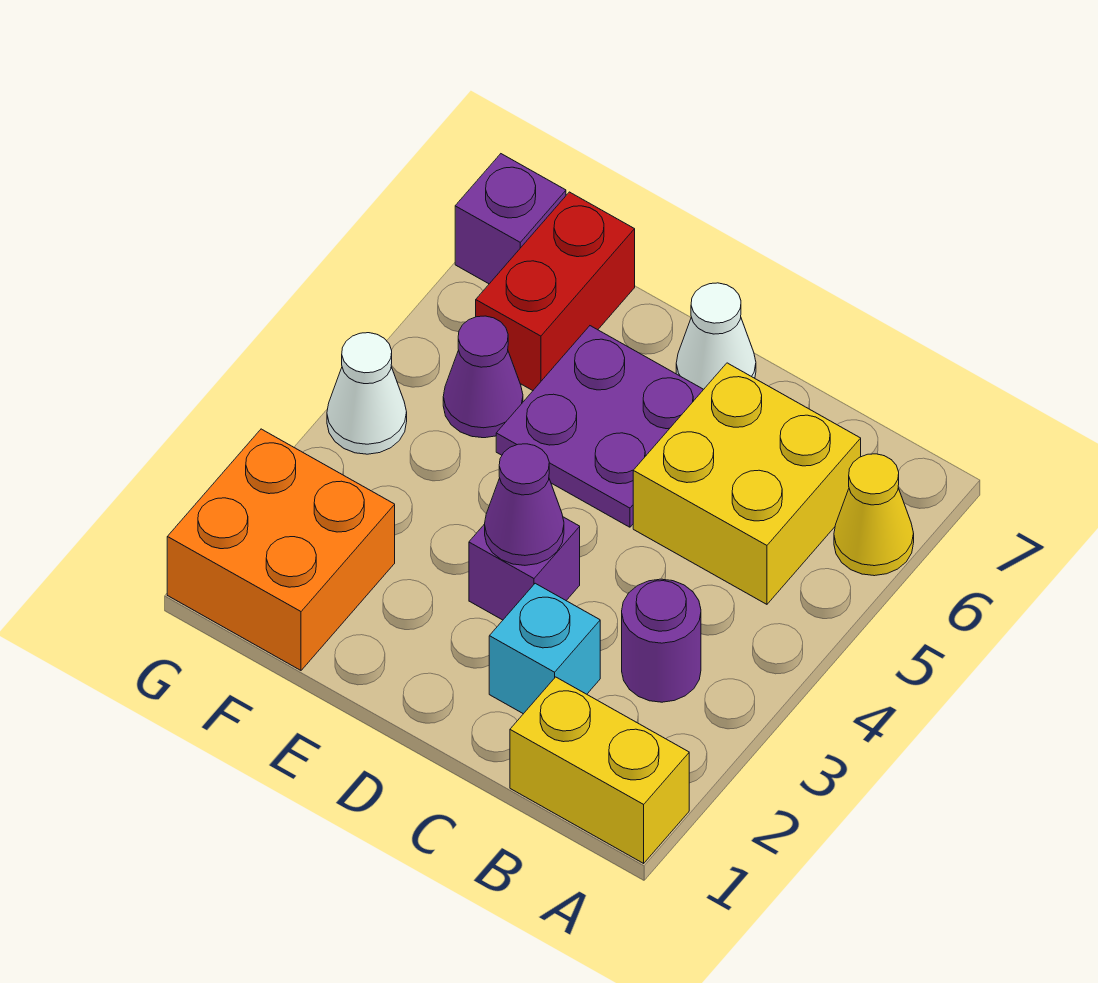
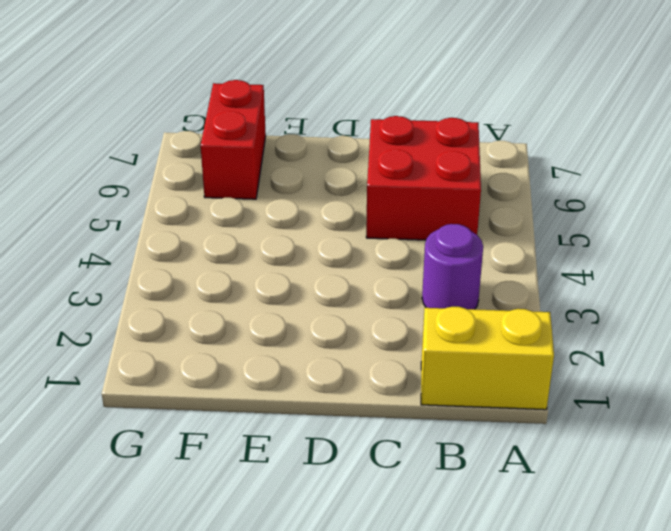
red 2x2 brick [366,116,481,240] -> yellow 2x2 brick [633,363,861,604]
none -> yellow 1x1 cone [834,454,914,576]
none -> cyan 1x1 brick [489,583,600,714]
none -> purple 1x1 brick [469,517,580,620]

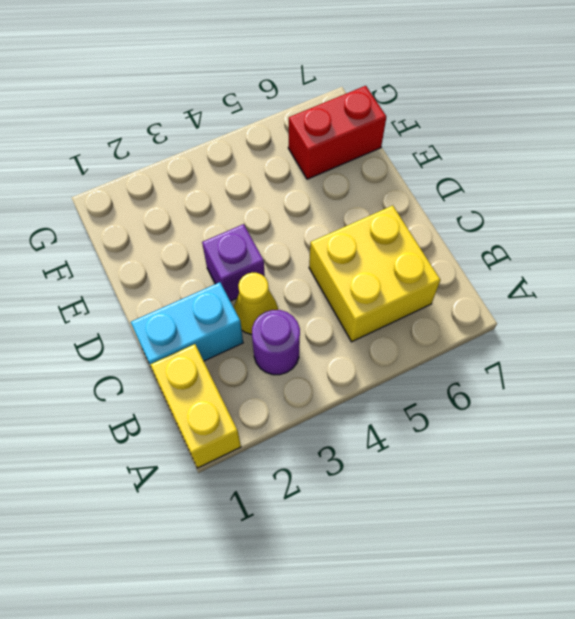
cyan 1x2 brick [131,282,243,373] -> cyan 1x1 brick [489,583,600,714]
yellow 1x1 cone [233,273,278,335] -> yellow 1x1 cone moved to [834,454,914,576]
none -> purple 2x2 plate [496,326,704,527]
none -> white 1x1 cone [676,283,756,389]
none -> orange 2x2 brick [167,429,395,670]

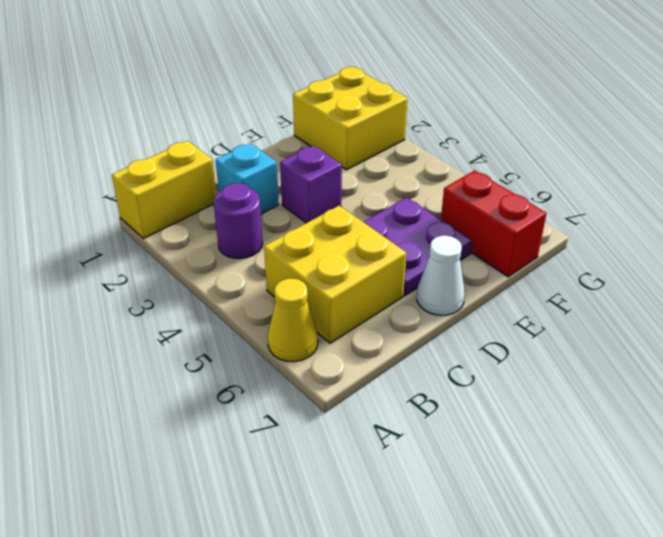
yellow 2x2 brick [293,67,408,170] -> orange 2x2 brick [167,429,395,670]
none -> purple 1x1 cone [443,316,523,438]
none -> white 1x1 cone [327,333,407,454]
none -> purple 1x1 brick [455,154,566,284]

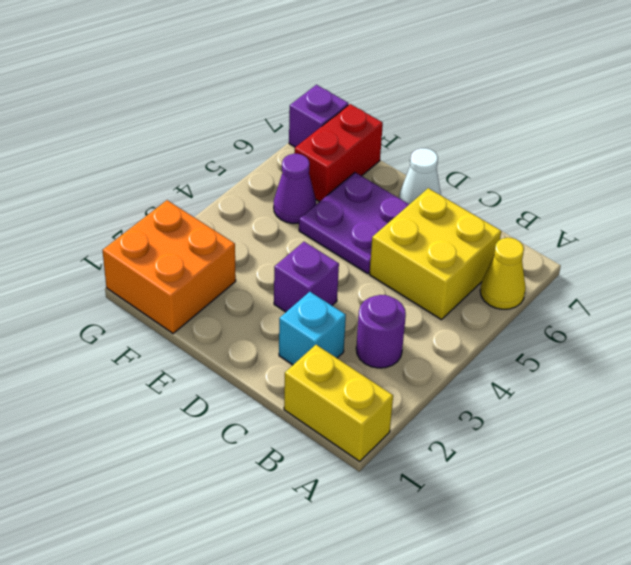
none -> white 1x1 cone [327,333,407,454]
none -> purple 1x1 cone [485,444,564,565]

